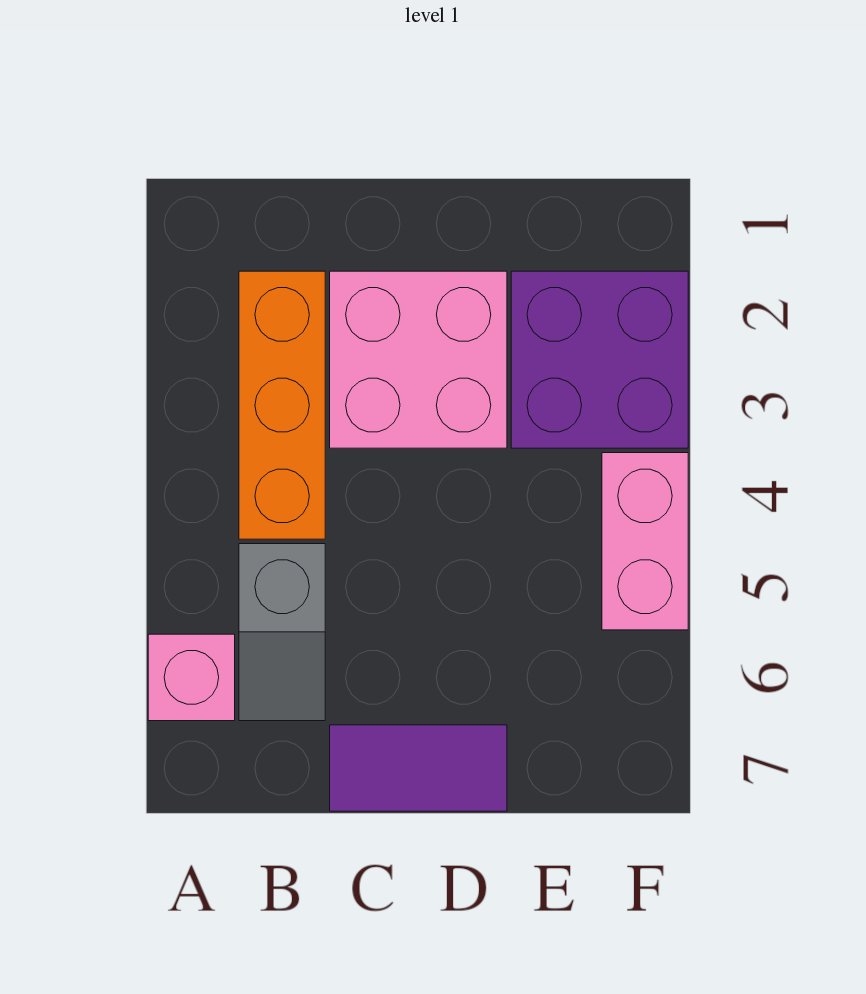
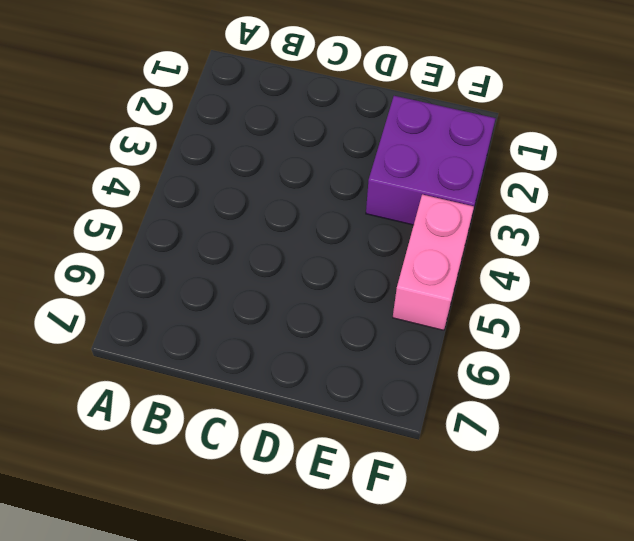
none -> pink 1x1 brick [148,634,235,721]
none -> orange 1x3 brick [239,271,325,539]

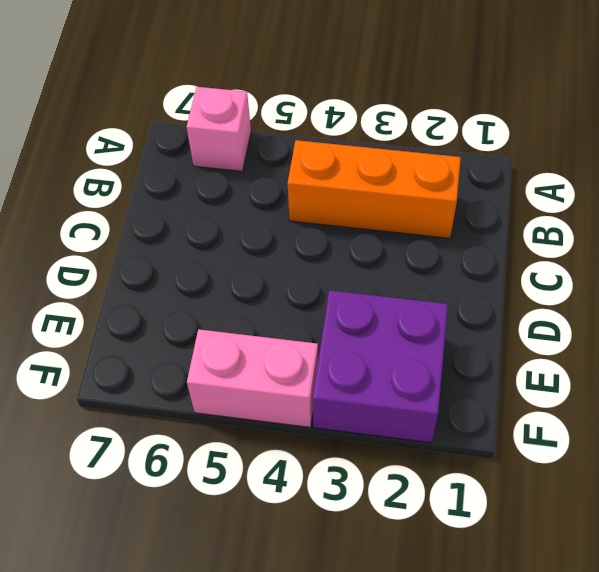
none -> grey 1x2 slope [239,544,325,721]
none -> pink 2x2 brick [330,271,507,448]

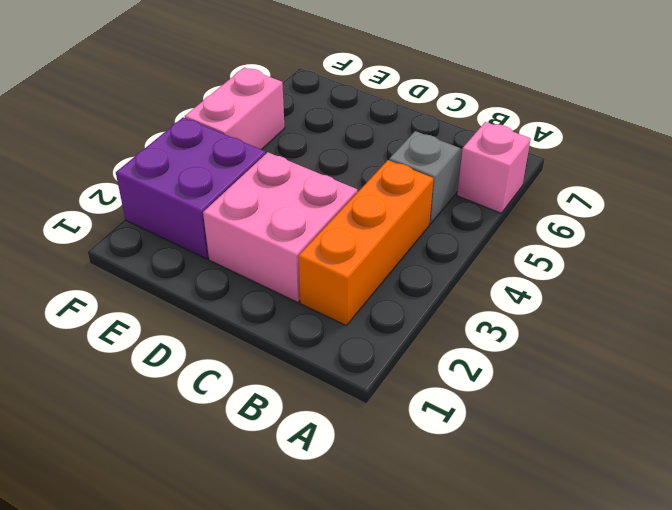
none -> purple 1x2 tile [330,725,507,811]

